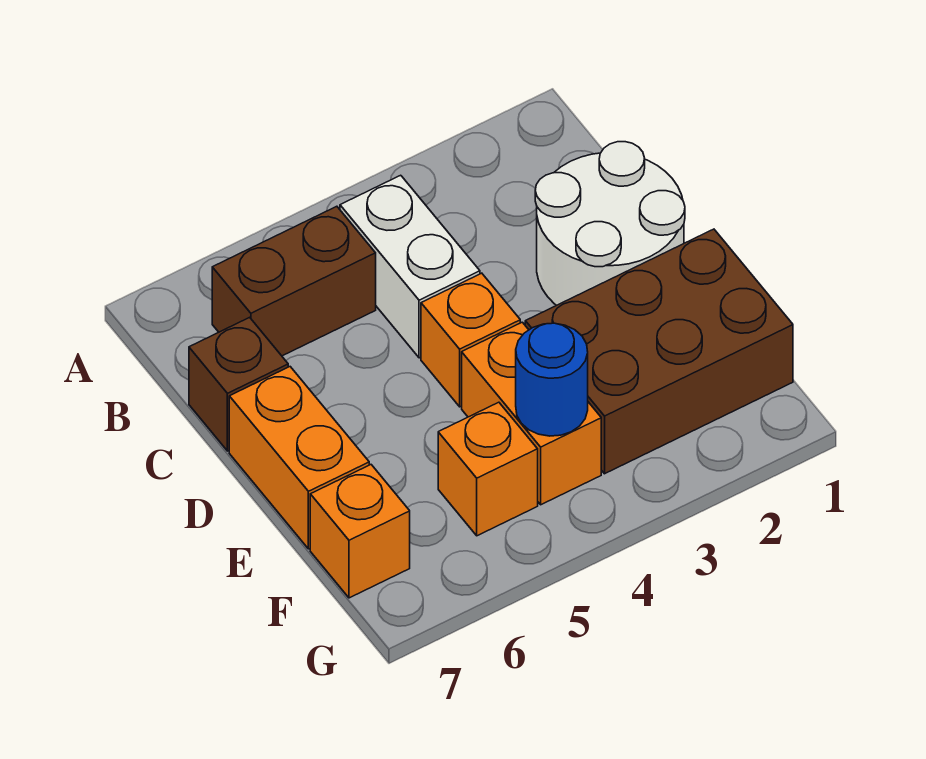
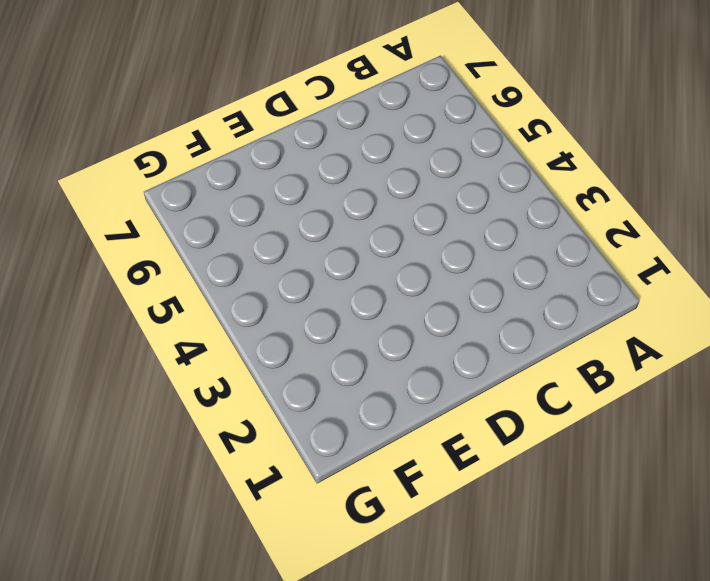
none -> white 1x2 brick [340,175,480,358]
none -> brown 1x2 brick [212,206,376,356]

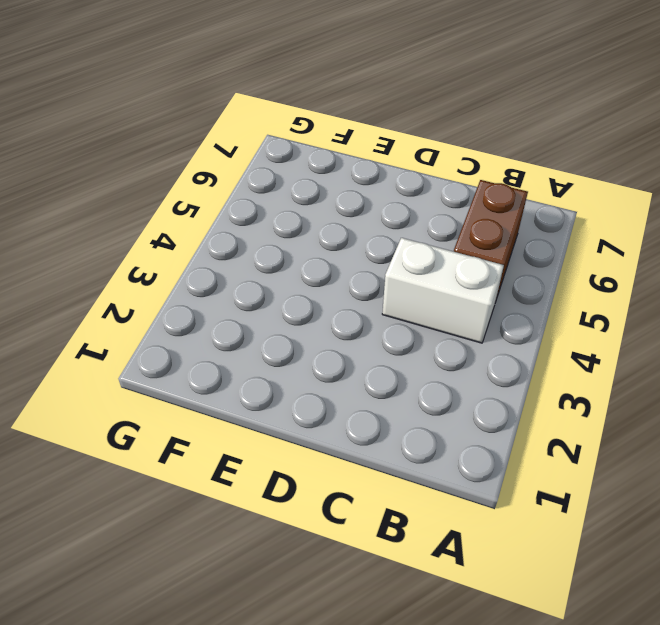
none -> white 2x2 round brick [535,142,685,305]
none -> brown 1x1 brick [189,317,288,451]

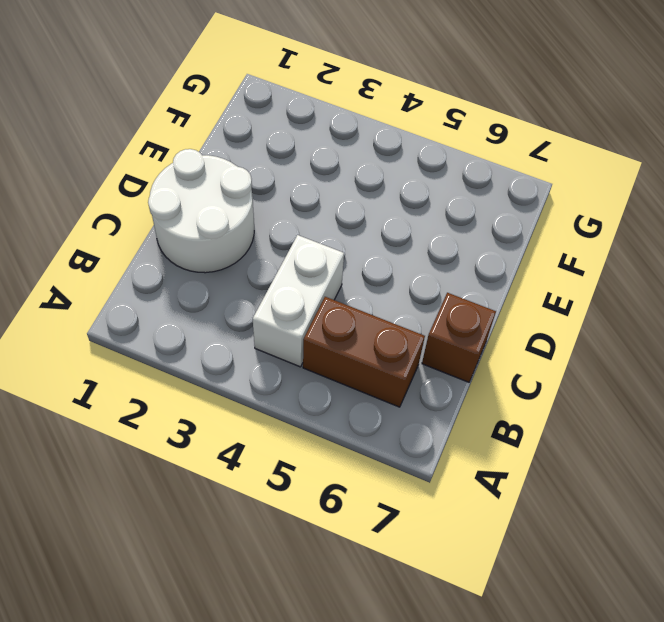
none -> orange 1x1 brick [421,273,520,407]
none -> orange 1x2 brick [229,367,369,549]

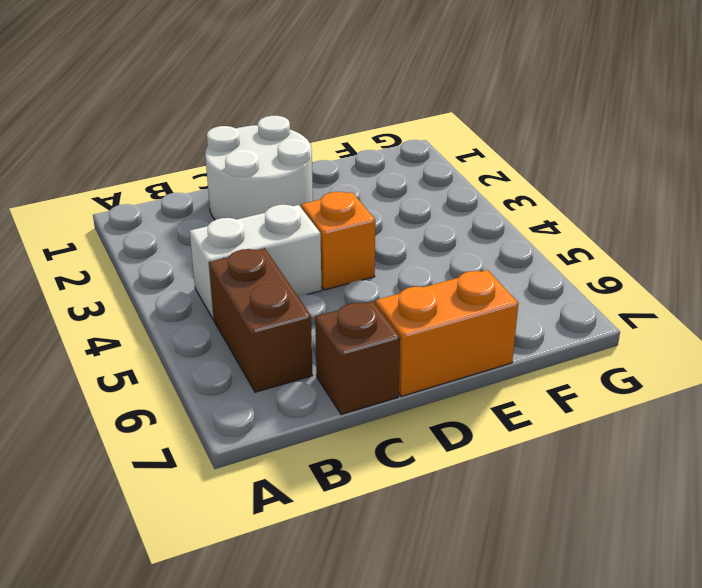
none -> brown 2x3 brick [525,229,793,474]
none -> orange 1x2 brick [462,322,601,505]

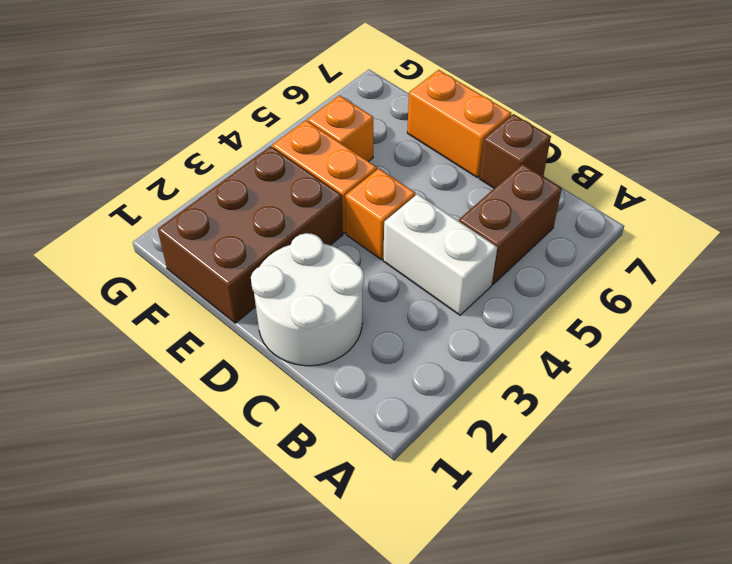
none -> orange 1x1 brick [310,465,410,598]
none -> blue 1x1 round brick [516,323,588,436]

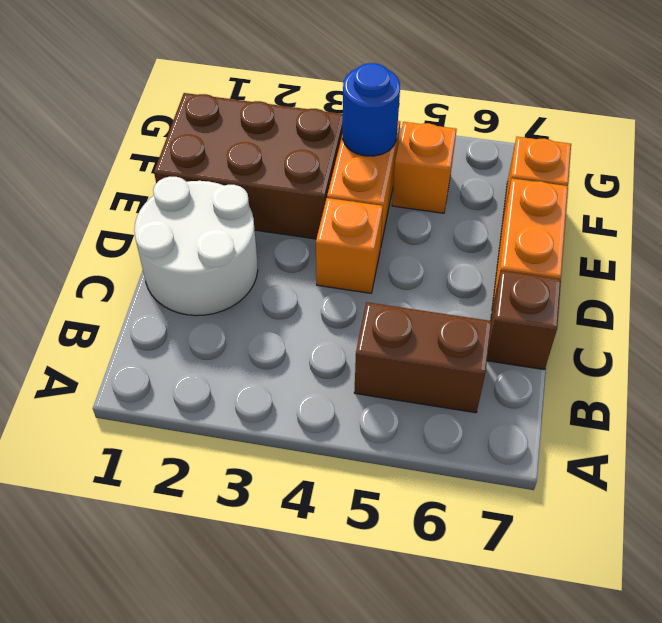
none -> white 1x2 brick [340,175,480,358]

